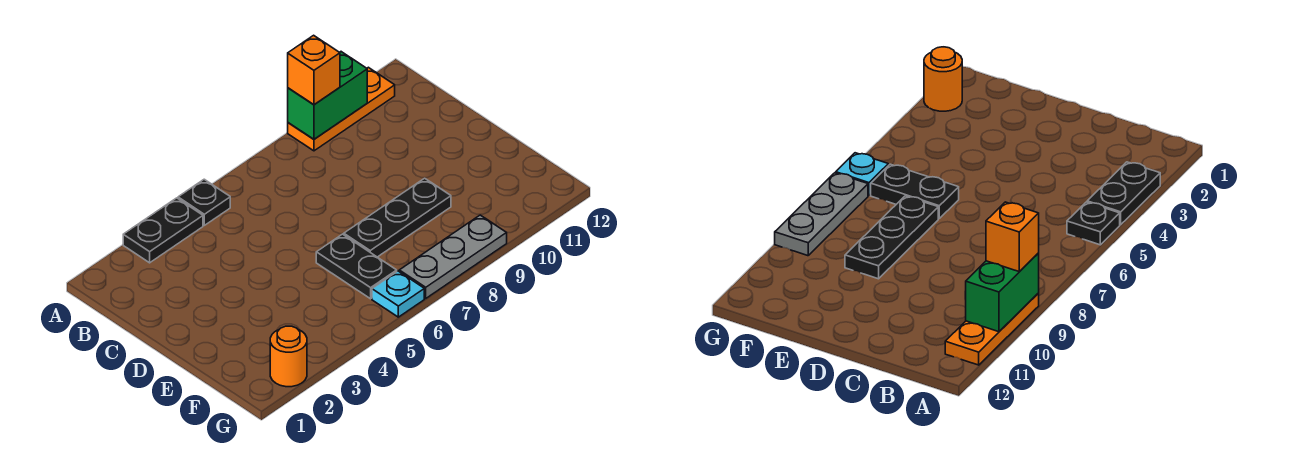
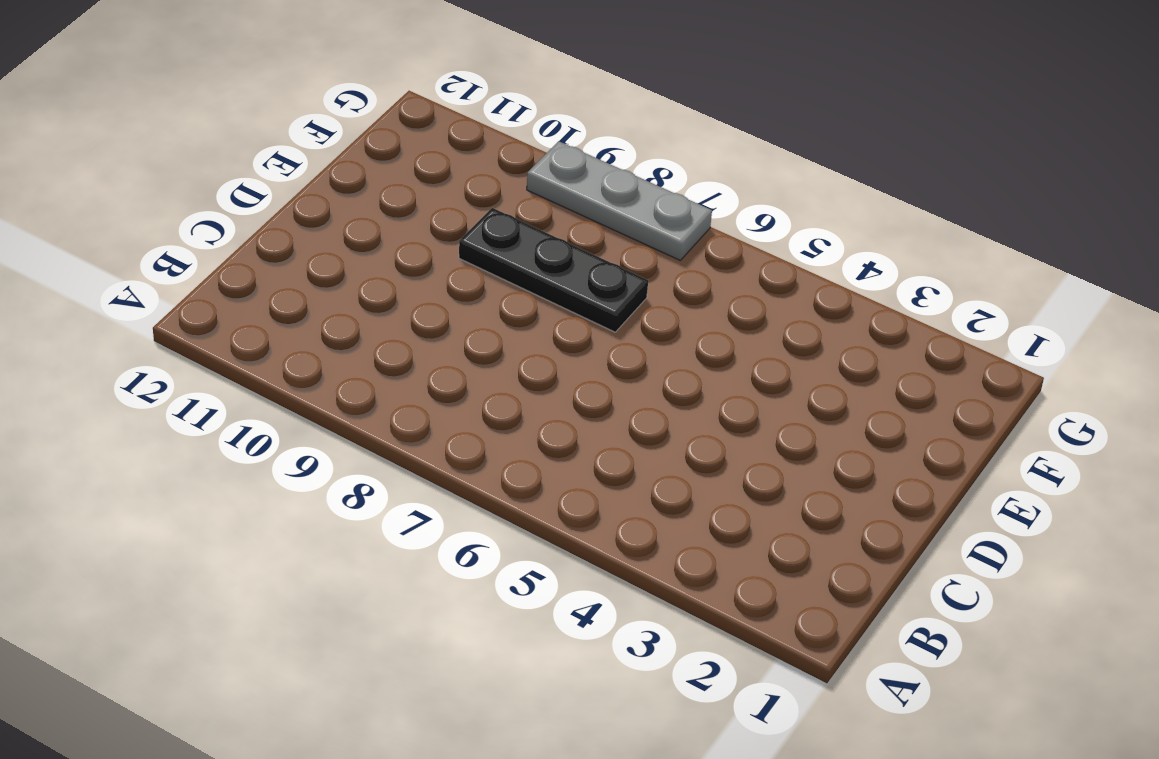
none -> black 1x2 plate [123,198,203,263]
none -> black 1x1 plate [178,179,230,225]

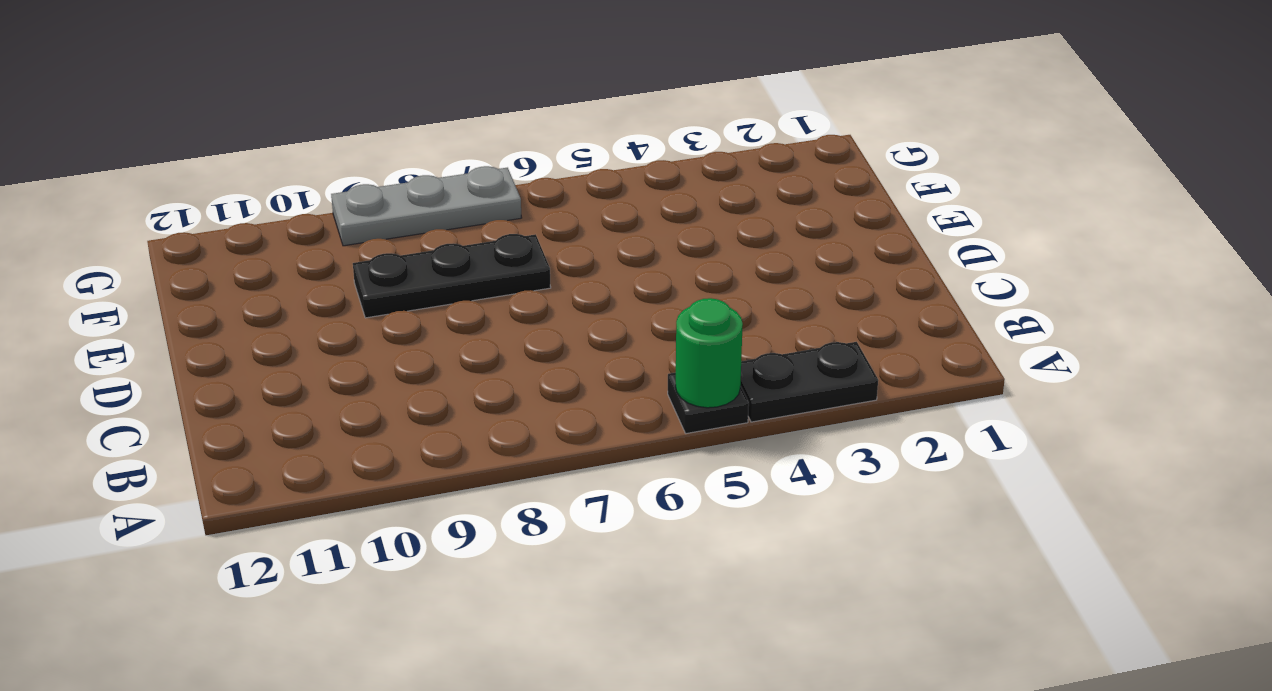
green 1x1 round brick [676,298,743,408] -> none
none -> orange 1x3 plate [288,67,395,151]
none -> black 1x2 plate [316,234,397,299]

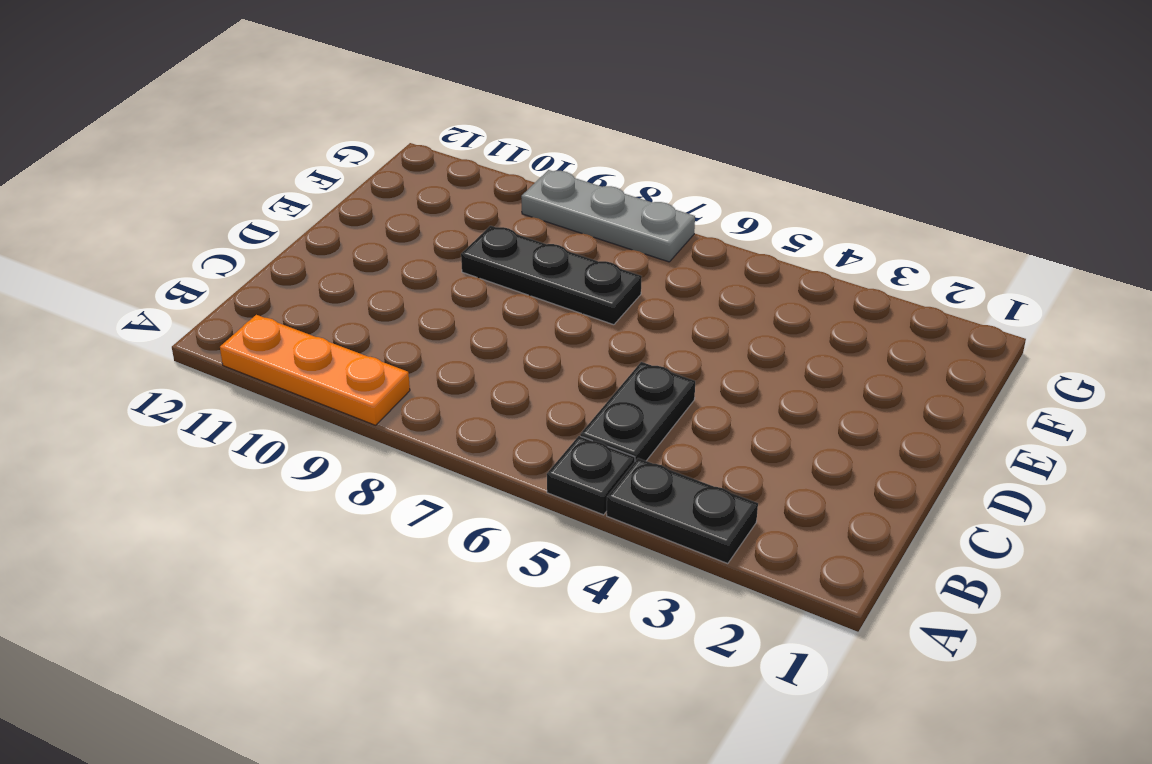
black 1x2 plate [580,362,695,461] -> black 1x2 plate moved to [316,234,397,299]
none -> orange 1x1 round brick [270,326,307,387]
none -> cyan 1x1 plate [372,271,424,317]

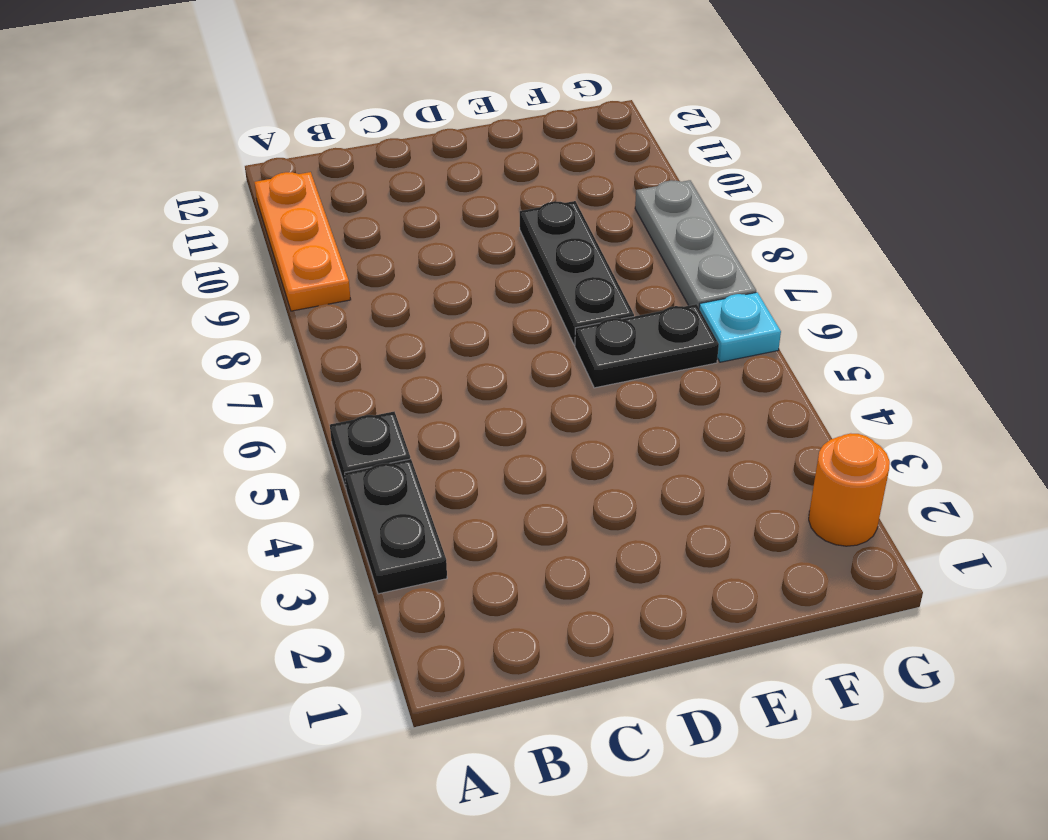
none -> green 1x2 brick [288,52,367,139]
none -> orange 1x1 brick [288,35,340,105]

